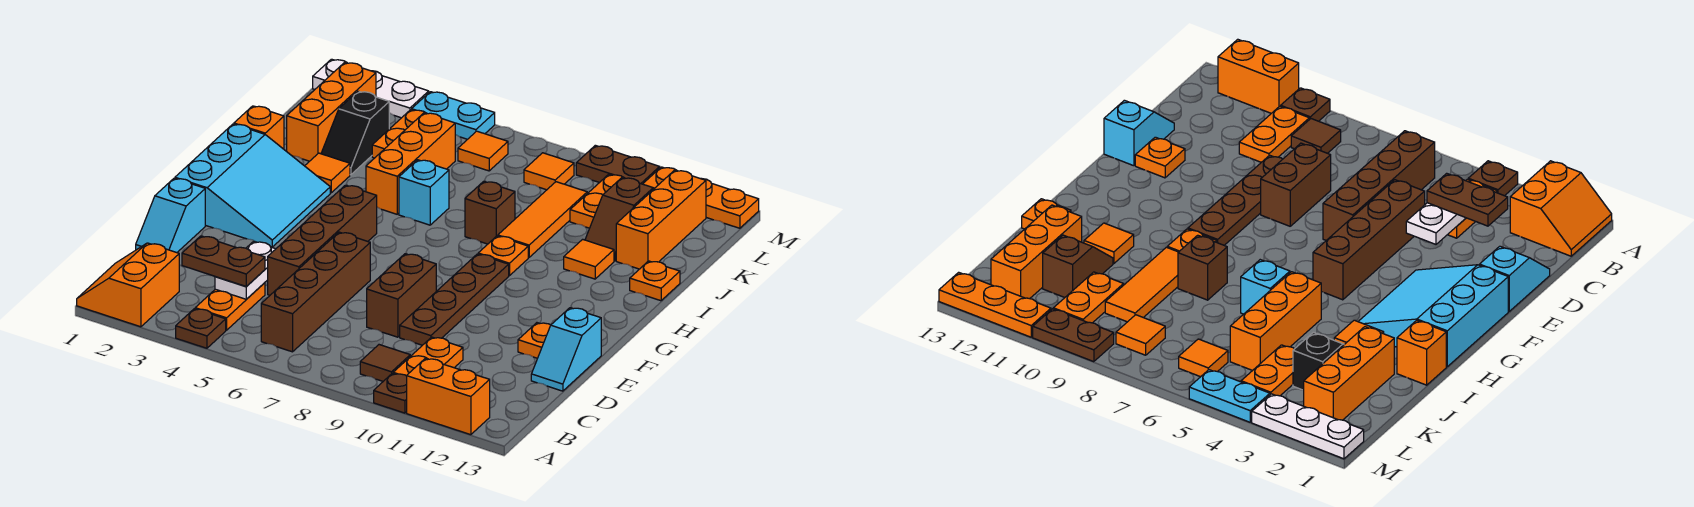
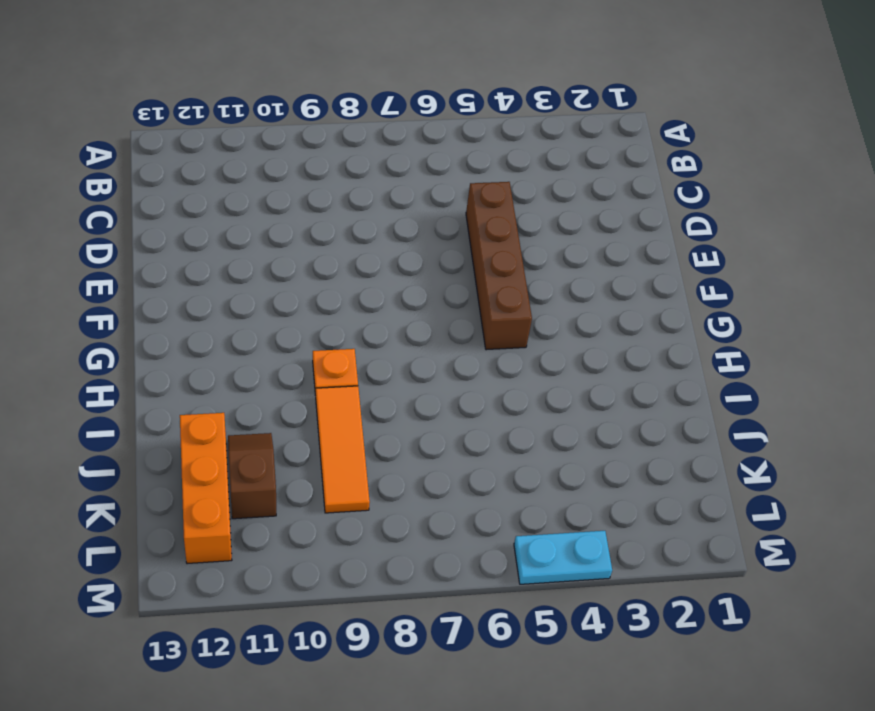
none -> orange 2x2 slope [77,243,179,327]
none -> brown 1x1 plate [176,309,226,348]
none -> brown 1x1 plate [374,373,407,413]
none -> orange 1x2 brick [407,358,490,435]

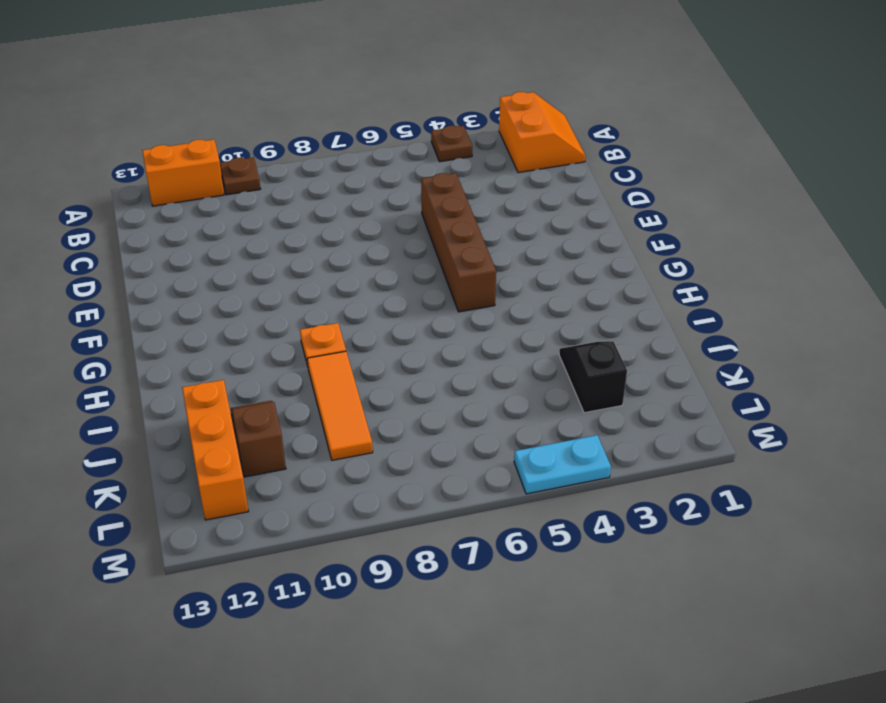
none -> orange 1x2 plate [195,283,265,330]
none -> brown 1x4 brick [261,232,370,352]
none -> brown 1x1 tile [360,345,410,381]
none -> orange 1x2 plate [393,337,463,376]

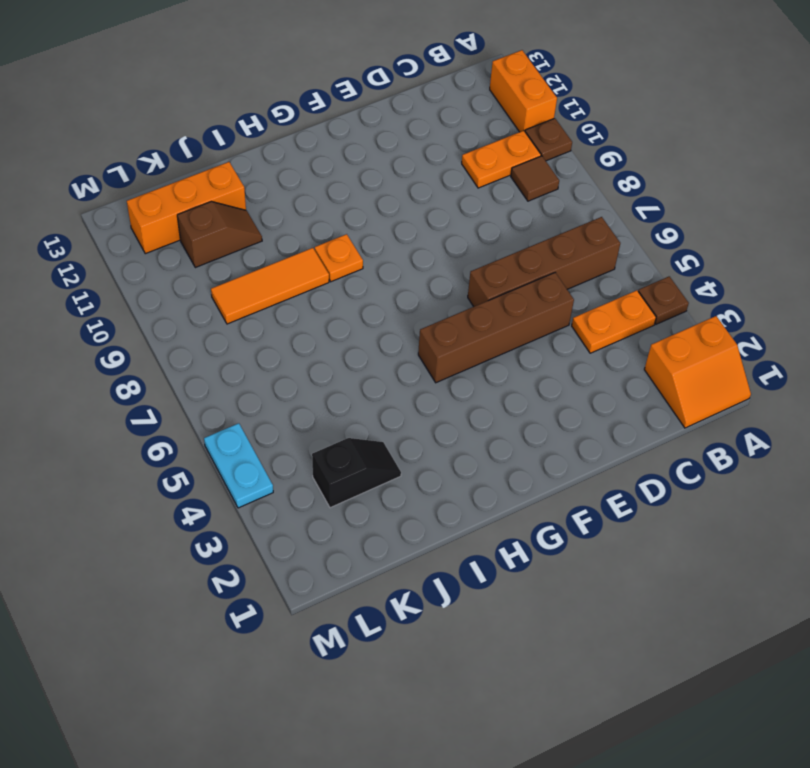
none -> cyan 1x2 slope [136,178,205,253]
none -> brown 1x2 brick [367,254,436,337]
none -> brown 1x4 plate [400,254,509,345]
none -> cyan 1x2 slope [531,308,601,391]

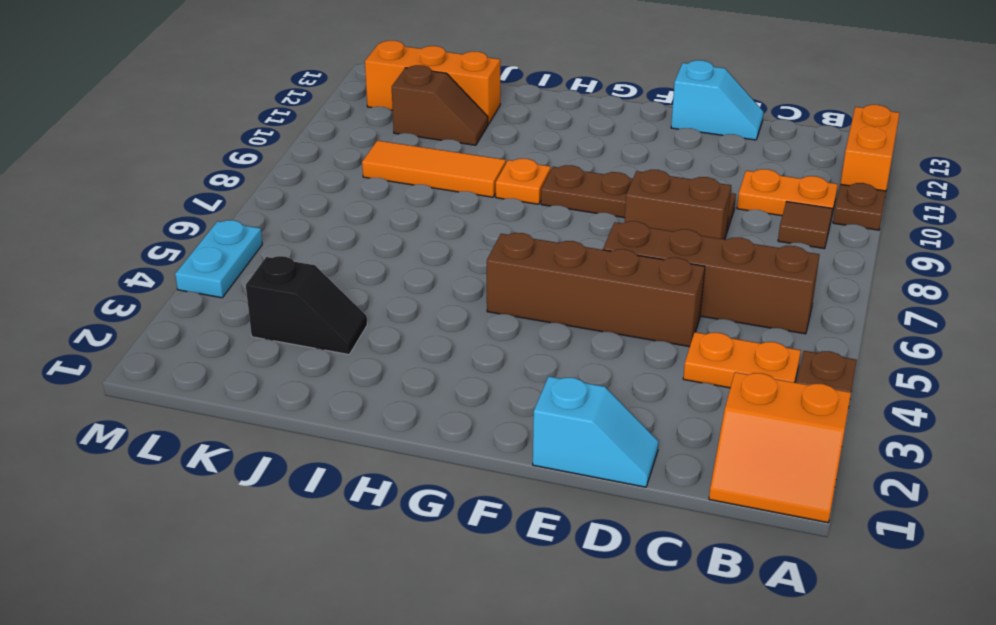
none -> orange 1x1 plate [518,323,551,358]
none -> cyan 3x3 slope [175,124,330,247]
none -> orange 1x1 brick [234,106,284,149]
none -> orange 1x1 tile [305,153,350,193]

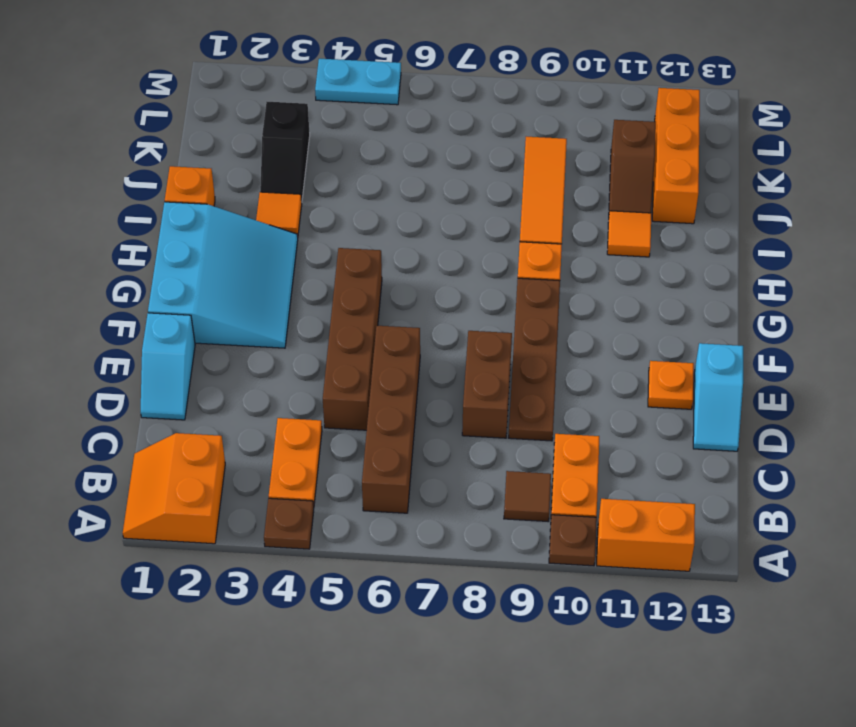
none -> orange 1x3 brick [366,113,455,214]
none -> cyan 1x1 brick [399,160,449,225]
none -> brown 1x1 brick [465,181,515,244]
none -> orange 1x1 plate [630,261,680,301]

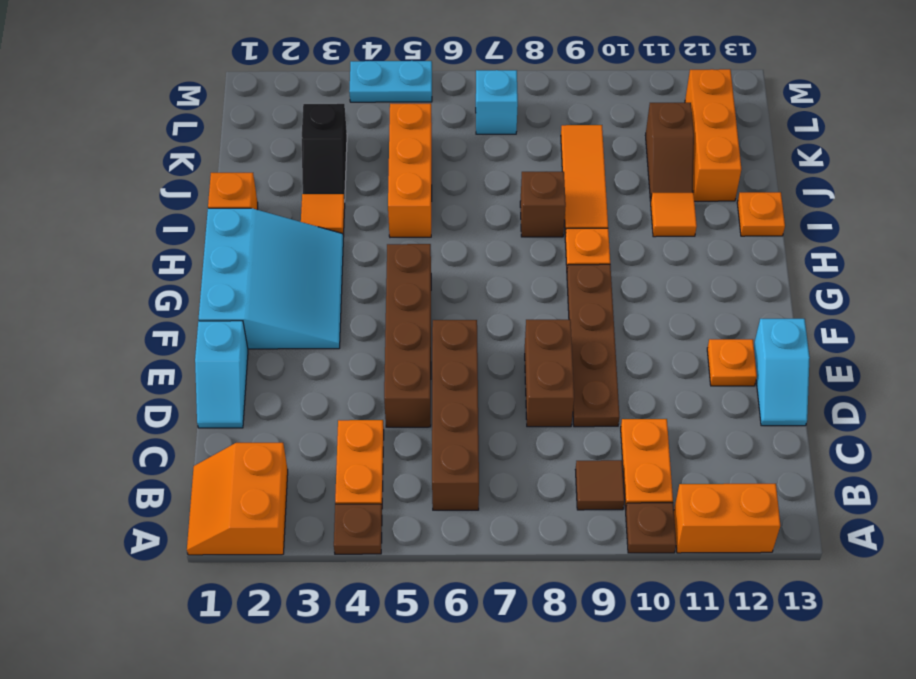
cyan 1x1 brick [476,70,518,134] -> cyan 1x1 brick moved to [399,160,449,225]
none -> orange 1x3 brick [287,62,376,161]
none -> orange 1x2 plate [372,110,427,158]
none -> orange 1x2 plate [570,174,624,228]
none -> orange 1x1 tile [458,131,508,171]

